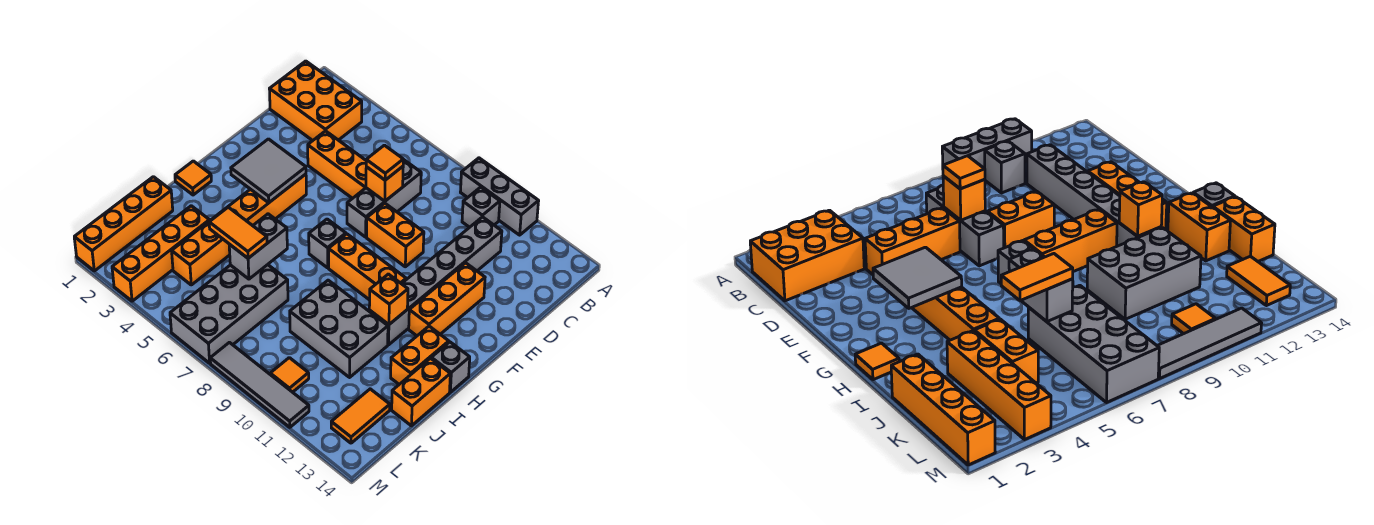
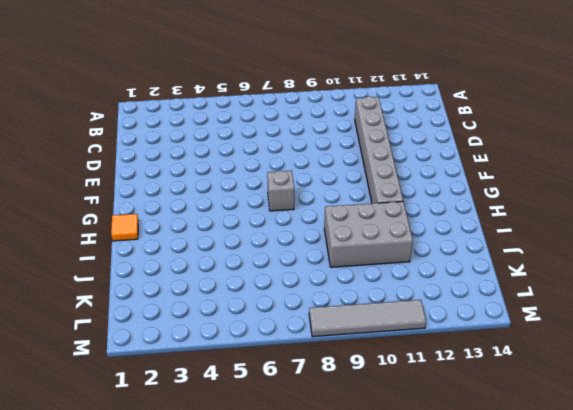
none -> grey 1x3 brick [461,158,539,235]
none -> orange 2x3 brick [270,61,362,141]
none -> grey 1x1 brick [462,187,500,227]

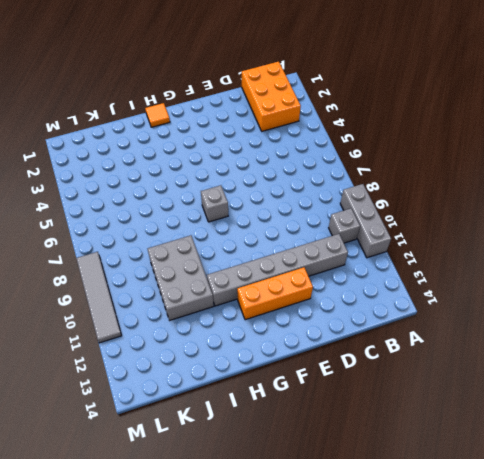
none -> grey 1x3 brick [347,159,421,237]
none -> orange 1x3 brick [308,131,366,199]
none -> orange 1x2 brick [367,203,424,267]

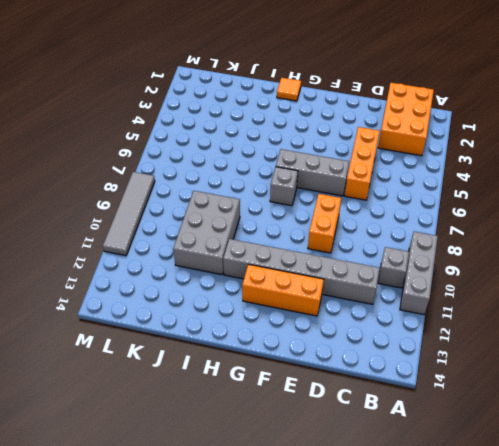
grey 1x3 brick [276,149,349,196] -> grey 1x3 brick moved to [347,159,421,237]
none -> orange 1x4 brick [213,174,306,250]
none -> orange 1x3 brick [328,234,406,300]
none -> orange 1x2 brick [391,326,449,384]

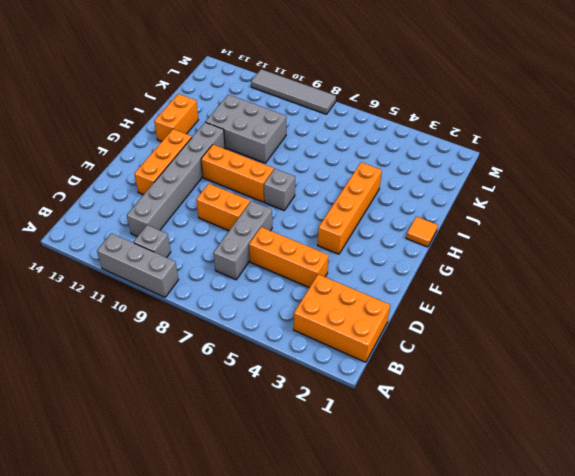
none -> grey 1x1 brick [431,342,470,392]
none -> orange 1x2 brick [392,358,450,426]
none -> orange 1x4 brick [74,177,173,271]

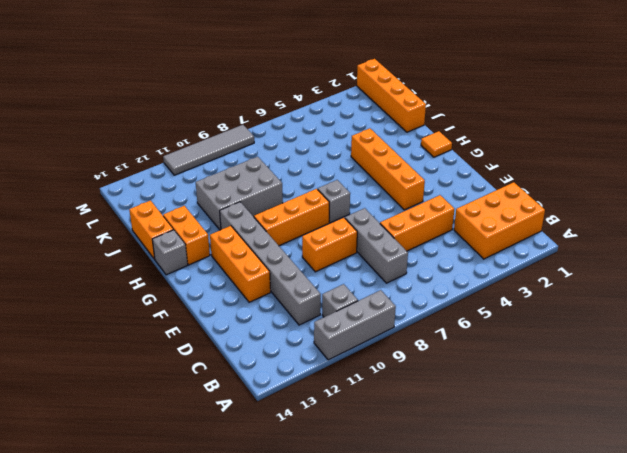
none -> orange 1x4 brick [112,206,209,301]
none -> orange 1x2 brick [172,220,230,285]
none -> grey 2x4 brick [170,265,288,363]

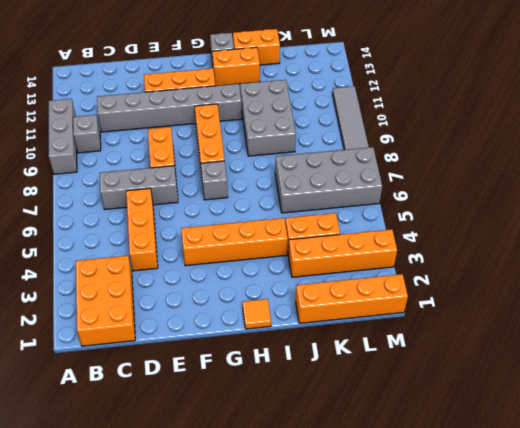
none -> orange 1x2 tile [331,389,390,443]
none -> orange 1x1 tile [270,358,309,392]
none -> orange 1x1 brick [366,167,403,201]

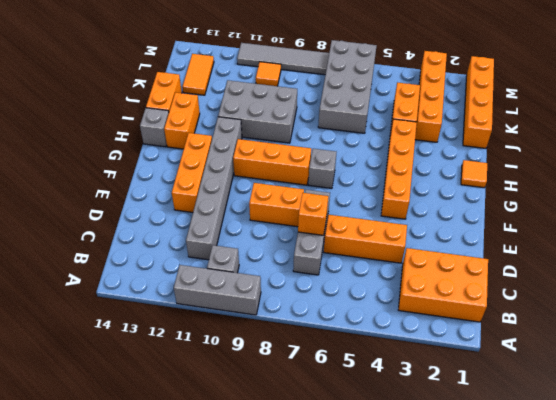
none -> grey 2x2 tile [231,139,306,203]
none -> orange 1x1 brick [369,274,408,325]
none -> grey 1x2 brick [229,214,287,279]

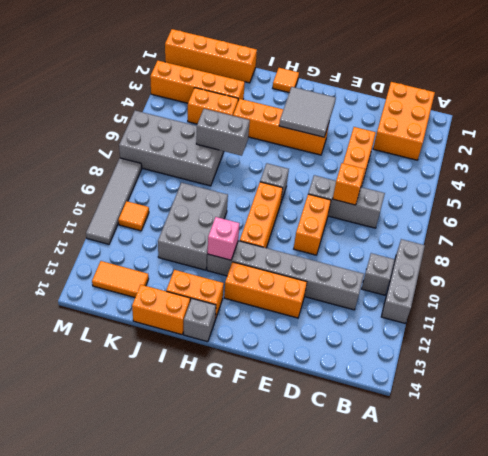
pink 1x1 brick [208,217,240,260] -> orange 1x1 brick [369,274,408,325]
none -> orange 1x1 tile [366,145,403,180]
none -> orange 1x2 tile [209,207,267,258]

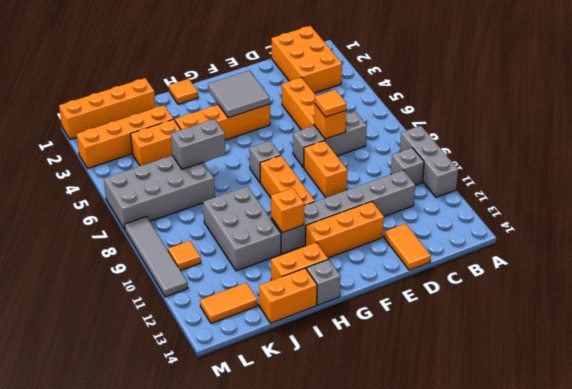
orange 1x2 tile [384,224,431,270] -> orange 1x2 tile moved to [209,207,267,258]

